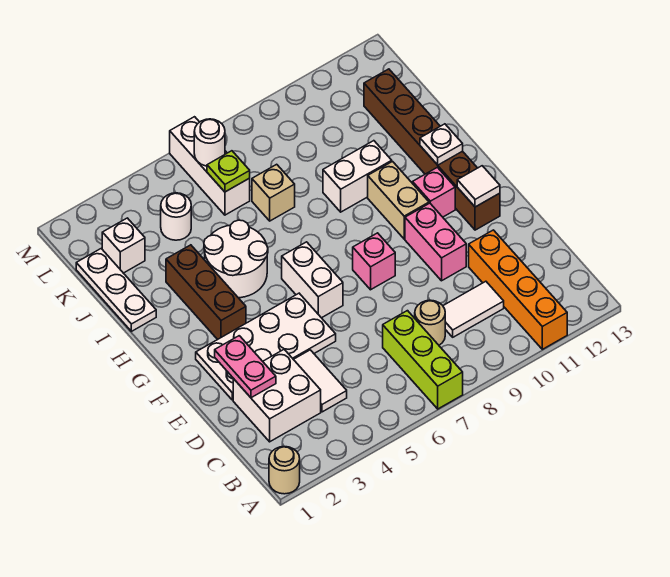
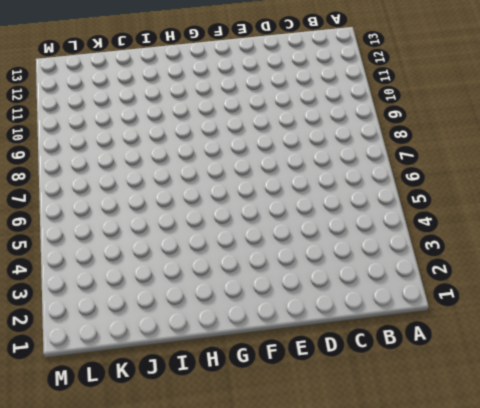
none -> tan 1x1 round brick [269,447,300,494]
none -> lime 1x3 brick [383,311,463,409]
none -> orange 1x4 brick [469,230,567,349]

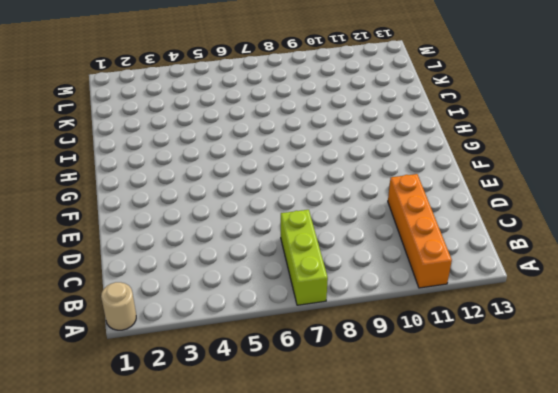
none -> white 2x2 brick [233,350,321,442]
none -> white 1x2 tile [293,350,347,412]
none -> tan 1x1 round brick [415,300,445,345]

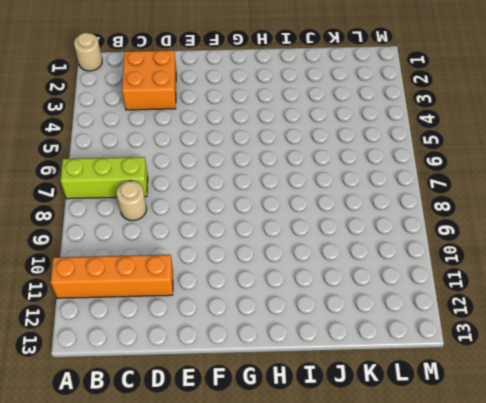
orange 2x2 brick [122,50,176,110] -> white 2x2 brick [233,350,321,442]
none -> white 1x2 tile [293,350,347,412]
none -> white 1x2 tile [443,281,504,337]
none -> white 2x4 plate [196,293,336,400]

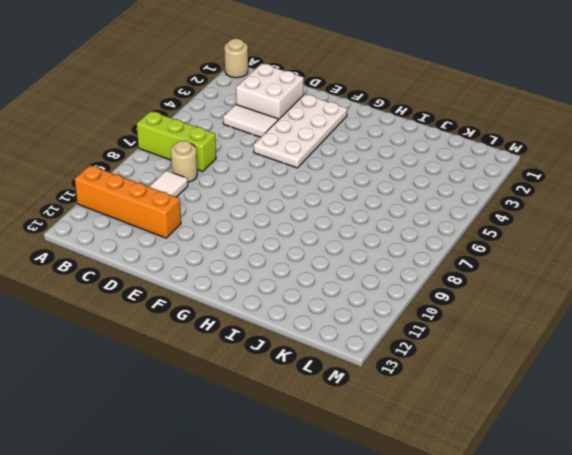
none -> pink 1x2 brick [405,203,466,281]
none -> white 1x2 brick [282,242,343,318]
none -> pink 1x1 brick [353,233,395,290]

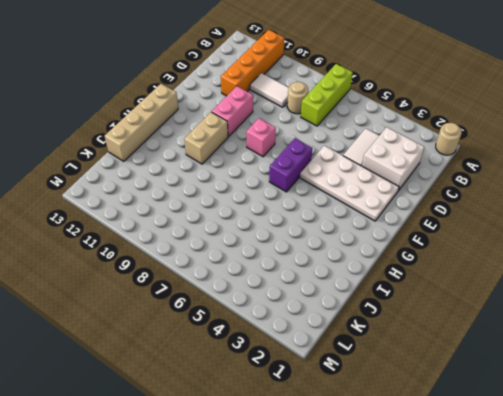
purple 1x2 brick [269,138,312,192] -> white 1x2 brick [282,242,343,318]
tan 1x4 brick [105,84,178,161] -> none
none -> brown 1x6 brick [364,69,500,230]
none -> brown 1x3 brick [166,245,246,340]
none -> pink 1x1 brick [413,167,455,217]

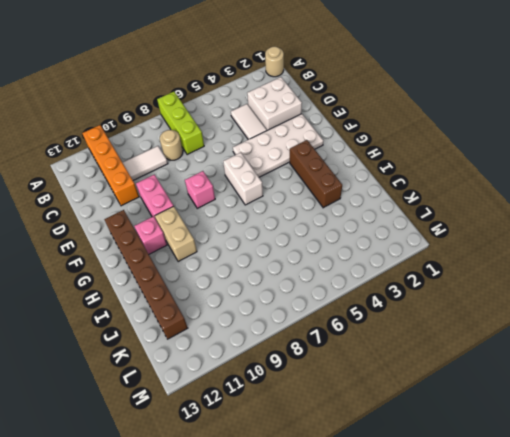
none -> white 2x2 round brick [204,220,268,298]
none -> white 1x3 plate [76,249,156,331]
none -> white 1x2 brick [323,141,392,212]

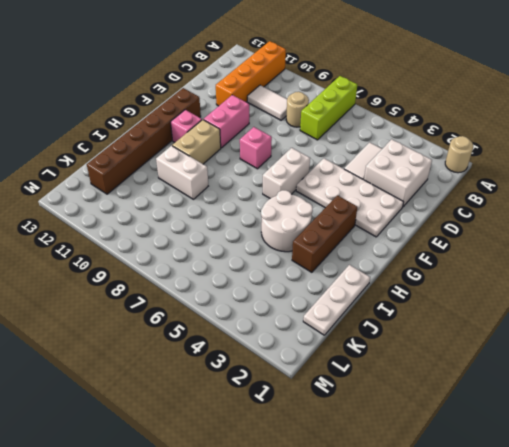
none -> tan 1x1 brick [252,164,295,221]
none -> white 1x1 brick [102,218,145,273]
none -> white 1x1 round brick [161,193,191,240]

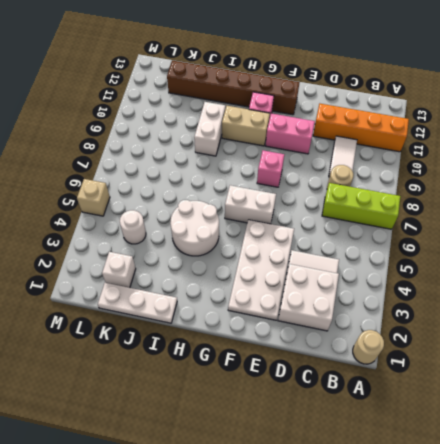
tan 1x1 brick [77,179,110,216] -> tan 1x1 brick moved to [252,164,295,221]
none -> brown 1x3 brick [166,245,246,340]
none -> white 1x3 brick [170,117,250,215]
none -> pink 1x2 plate [215,336,276,398]

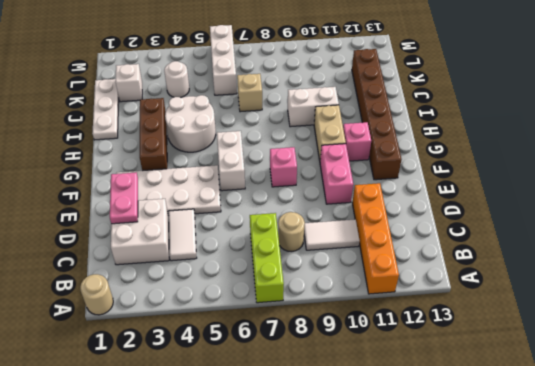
none -> white 1x1 tile [457,166,500,207]
none -> white 1x1 plate [420,124,463,165]
none -> lime 1x1 plate [207,151,250,192]

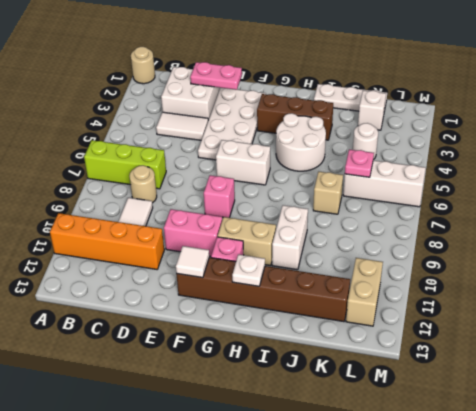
pink 1x1 plate [345,149,374,177] -> lime 1x1 plate [207,151,250,192]
tan 1x2 brick [346,258,383,326] -> none
none -> white 1x1 round brick [194,119,225,166]

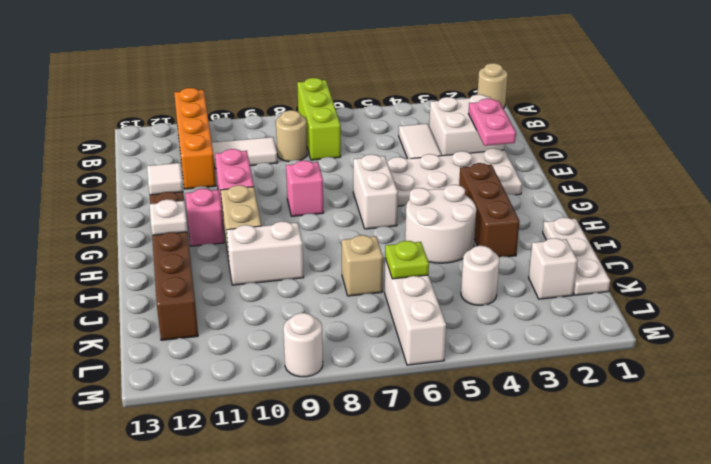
white 1x1 round brick [283,313,323,377] -> white 1x1 round brick moved to [194,119,225,166]

